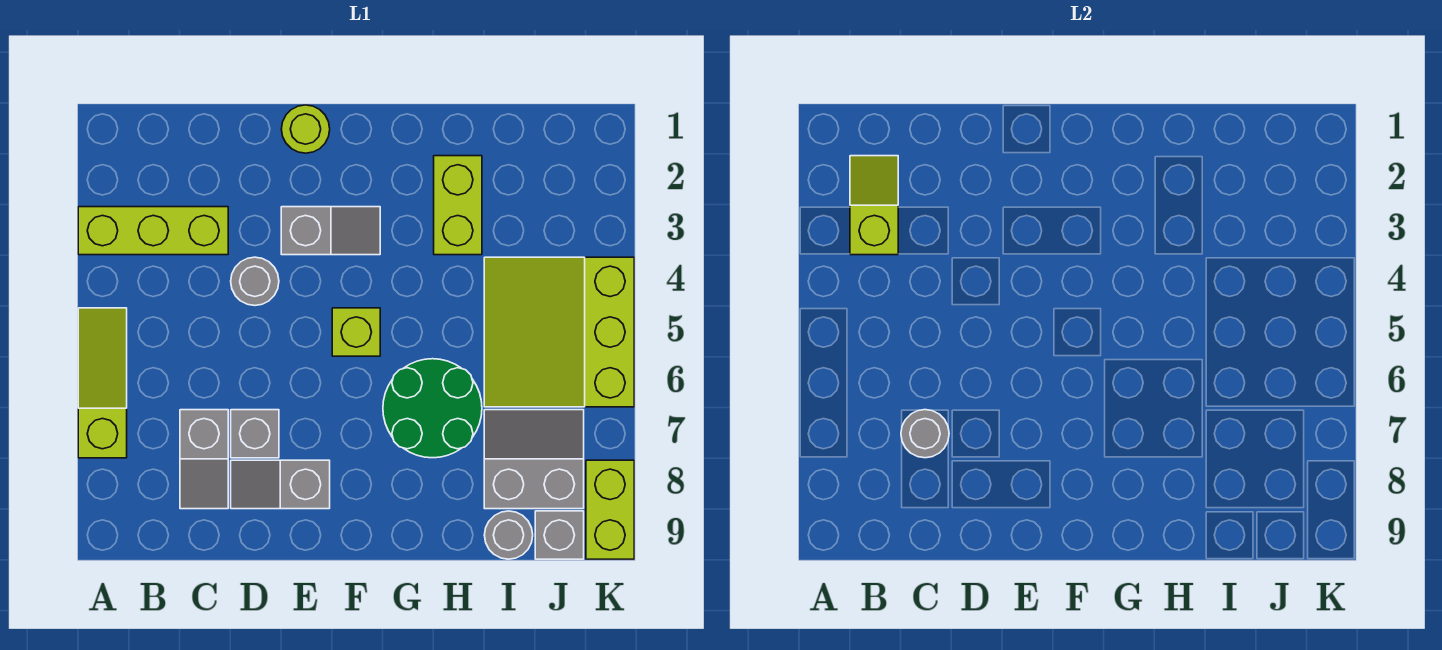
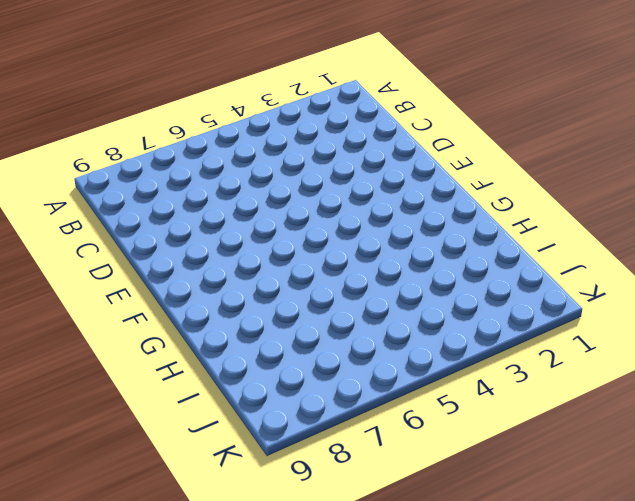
none -> lime 1x3 brick [78,207,228,255]
none -> lime 1x3 slope [78,308,127,458]
none -> grey 1x2 slope [180,410,228,509]

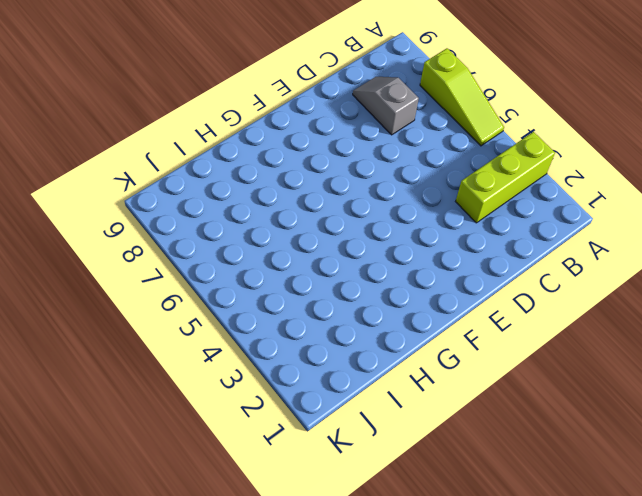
none -> grey 1x1 round brick [231,257,279,306]
none -> grey 1x1 brick [231,410,279,458]
none -> grey 1x2 slope [231,460,330,509]

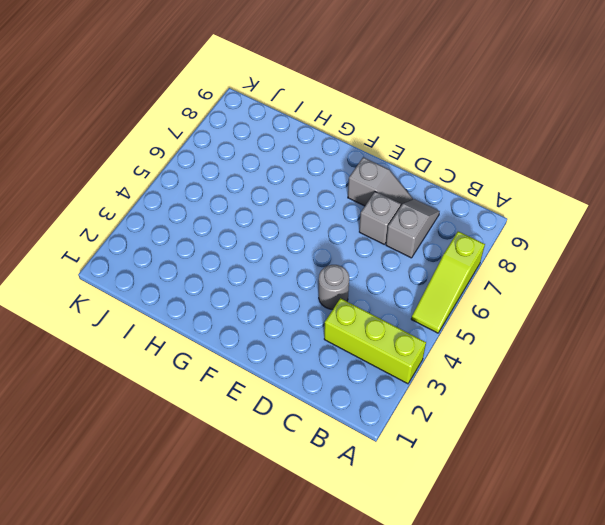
none -> lime 1x1 round brick [281,105,330,153]
none -> grey 1x2 slope [281,207,380,255]
none -> lime 1x1 brick [332,308,380,356]

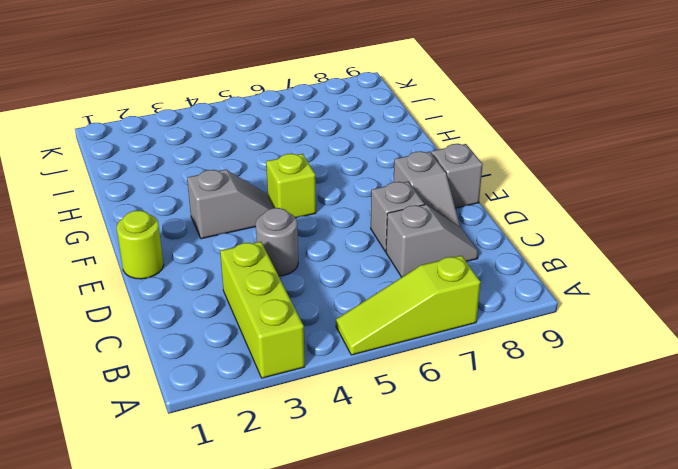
grey 1x1 brick [431,144,483,208] -> grey 1x1 brick moved to [535,511,584,559]
grey 1x2 slope [187,169,274,239] -> grey 1x2 slope turned to [281,207,380,255]
none -> green 2x2 round brick [383,359,482,458]
none -> lime 1x2 brick [434,156,482,255]
none -> lime 3x3 slope [484,257,634,407]

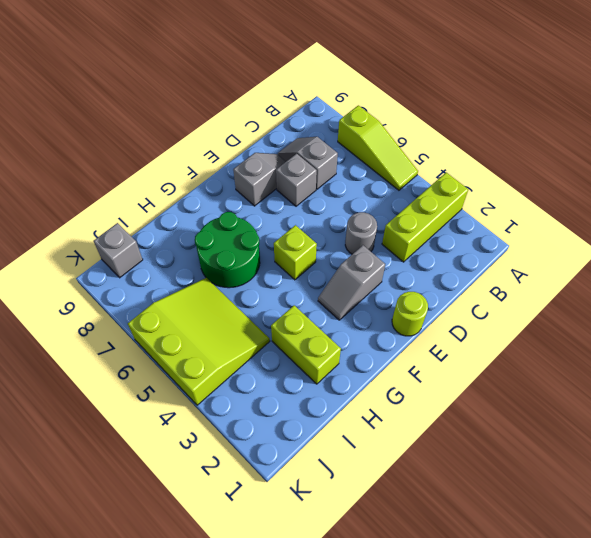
none -> grey 2x2 slope [484,410,584,509]
none -> grey 1x1 round brick [484,511,533,559]
none -> lime 1x2 brick [586,460,634,559]

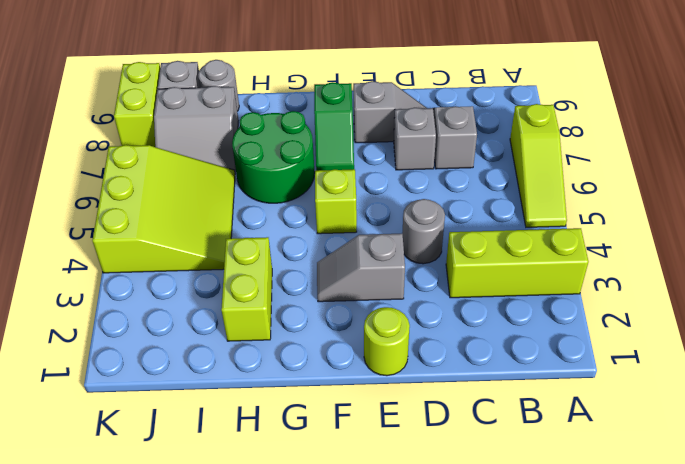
green 1x2 slope [314,82,354,171] -> none
none -> lime 1x2 slope [850,156,898,255]
none -> grey 1x1 round brick [901,410,949,458]

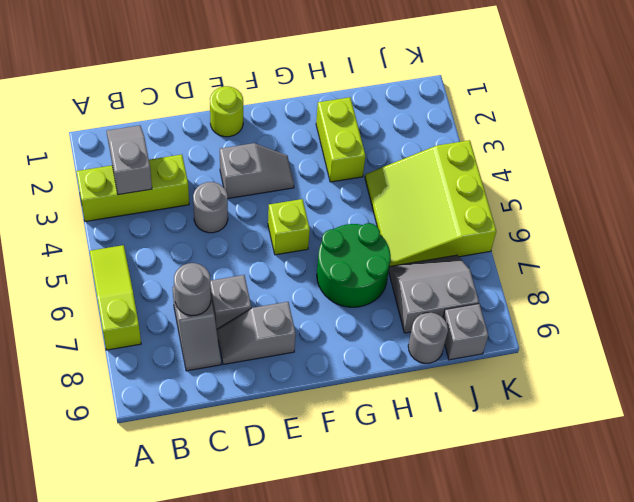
grey 1x2 slope [107,125,152,195] -> lime 1x2 slope [850,156,898,255]
none -> lime 1x2 brick [586,460,634,559]

